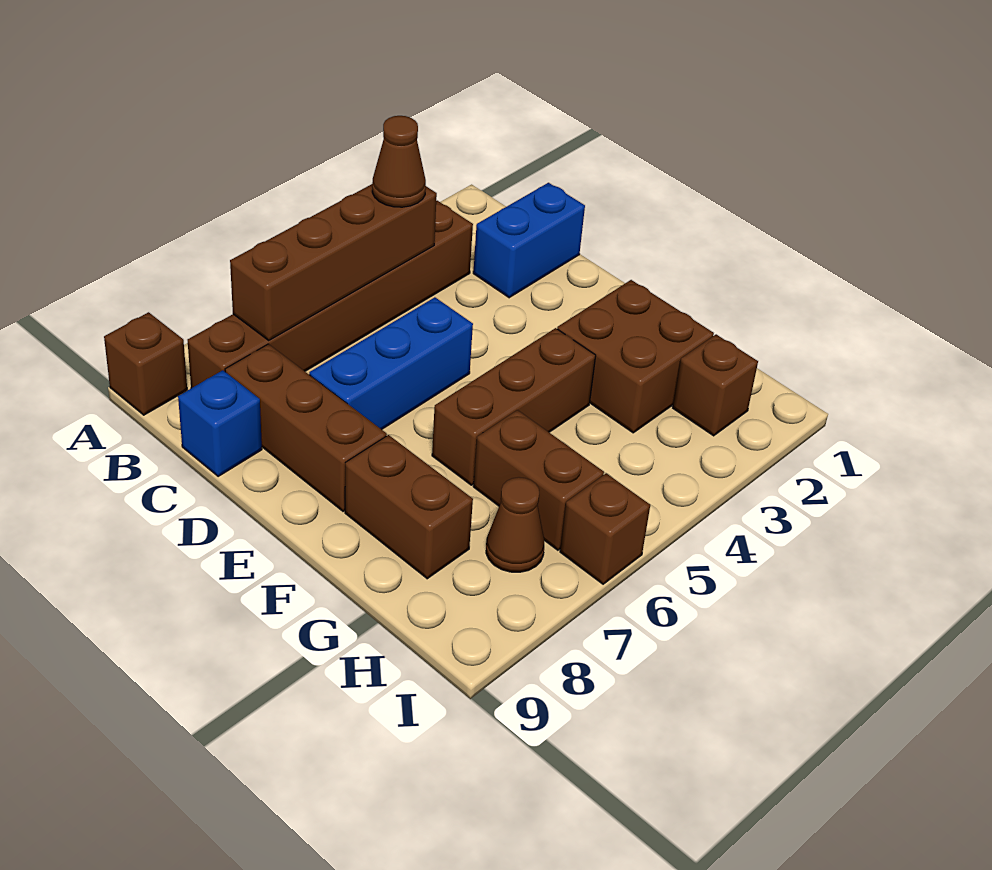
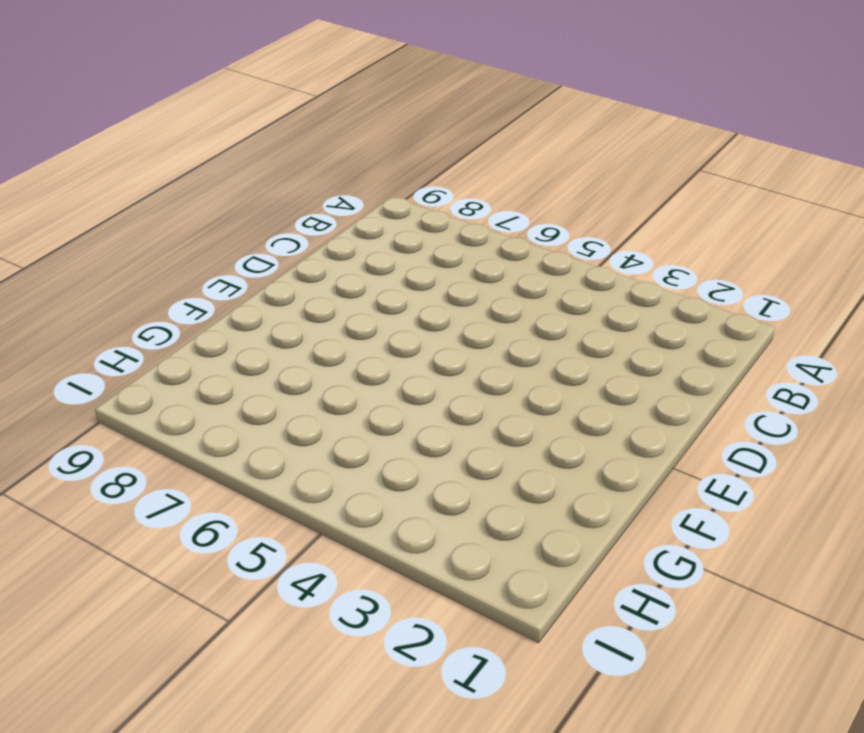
none -> brown 1x1 brick [104,312,187,415]
none -> brown 1x6 brick [188,201,473,388]
none -> blue 1x2 brick [473,183,585,298]

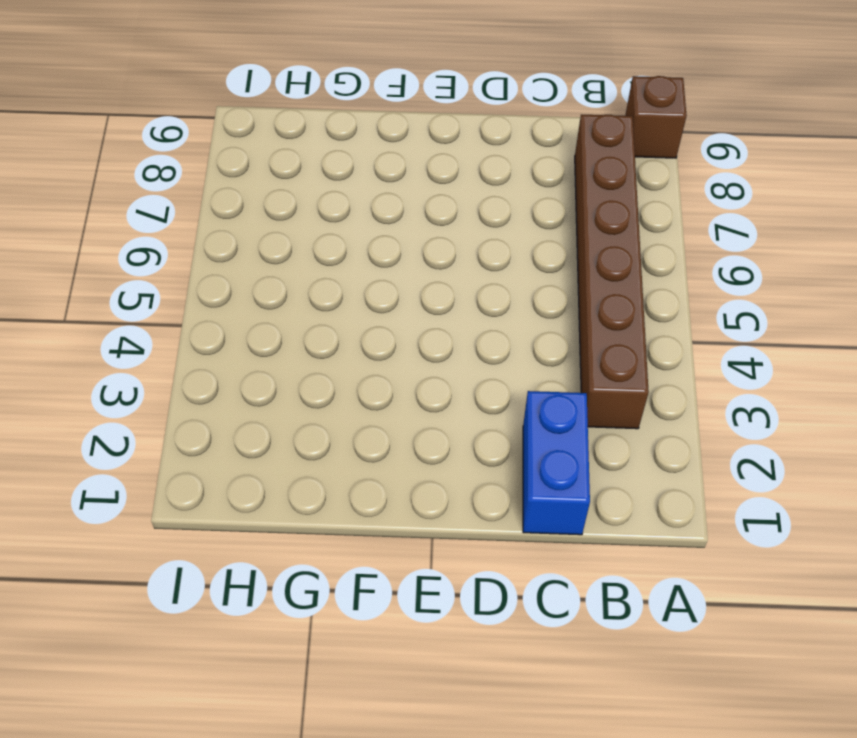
none -> brown 1x3 brick [225,344,387,512]
none -> blue 1x1 brick [178,370,262,476]
none -> blue 1x3 brick [309,297,473,429]

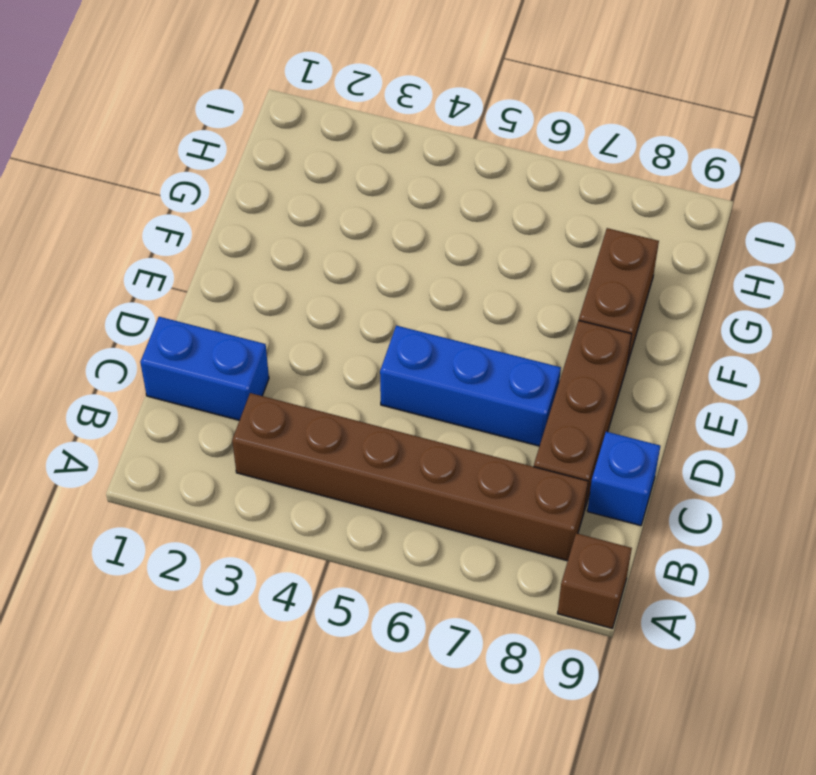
none -> brown 2x2 brick [557,280,714,433]
none -> brown 1x3 brick [432,328,596,485]
none -> brown 1x2 brick [473,410,604,550]

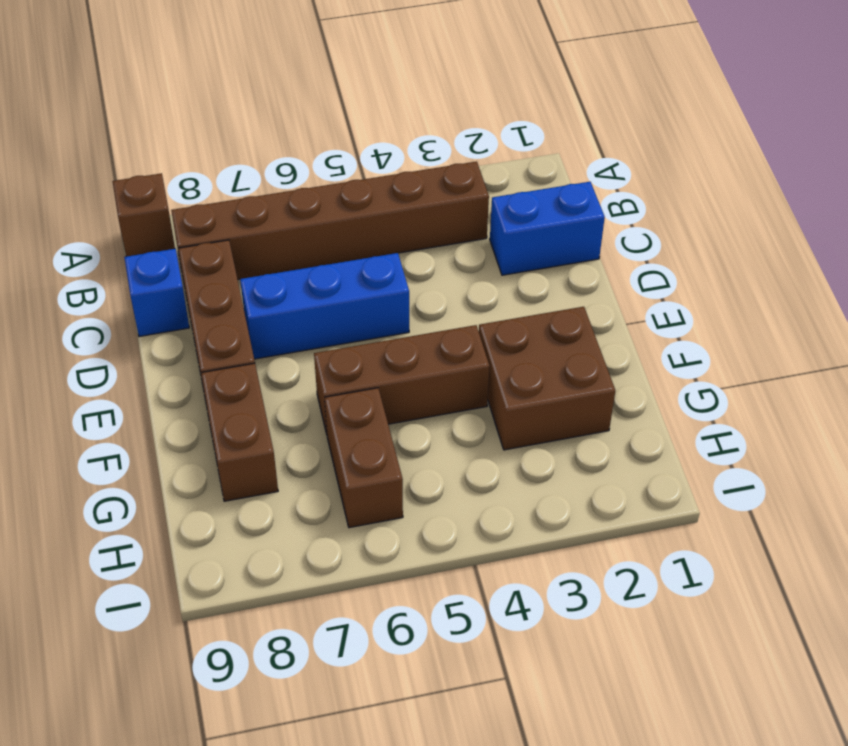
none -> brown 1x1 brick [673,334,758,436]
none -> brown 1x1 cone [486,477,544,572]
none -> brown 1x1 brick [560,473,650,584]

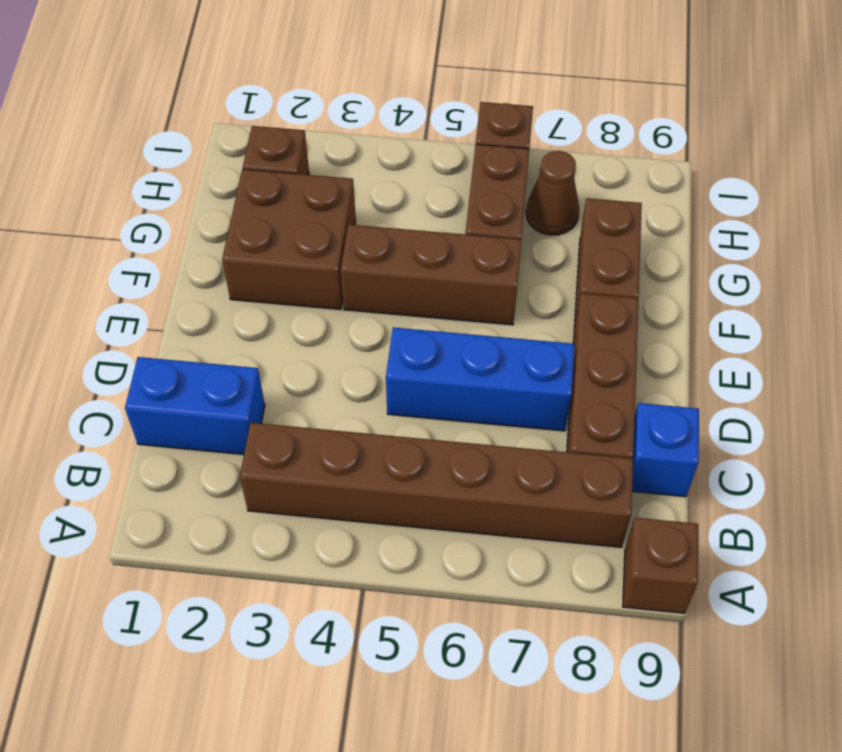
none -> brown 1x4 brick [230,184,437,340]
none -> brown 1x1 cone [372,116,426,207]

